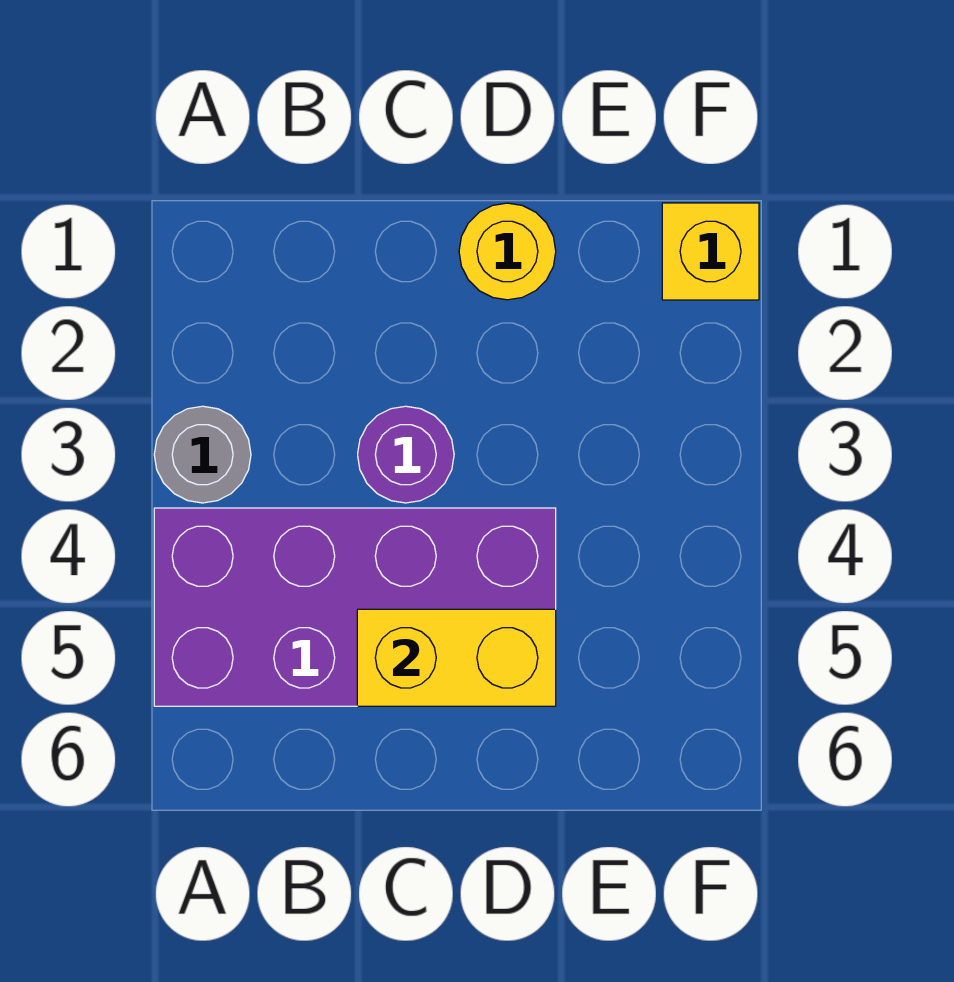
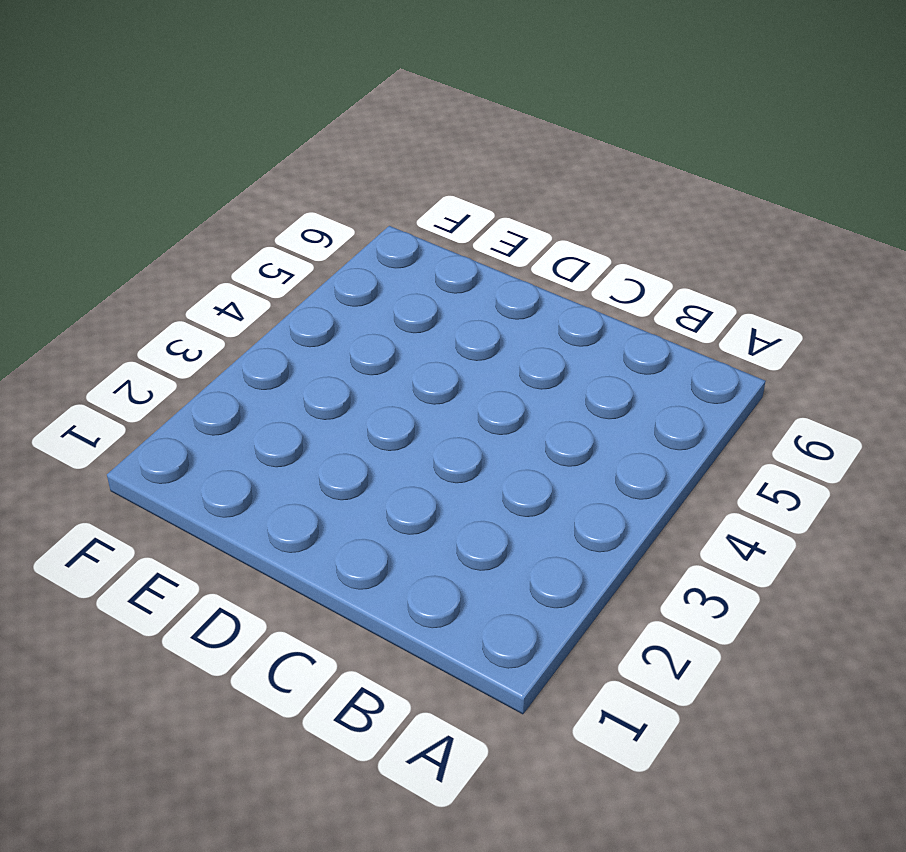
none -> grey 1x1 round brick [154,406,251,503]
none -> purple 2x4 brick [154,508,556,706]

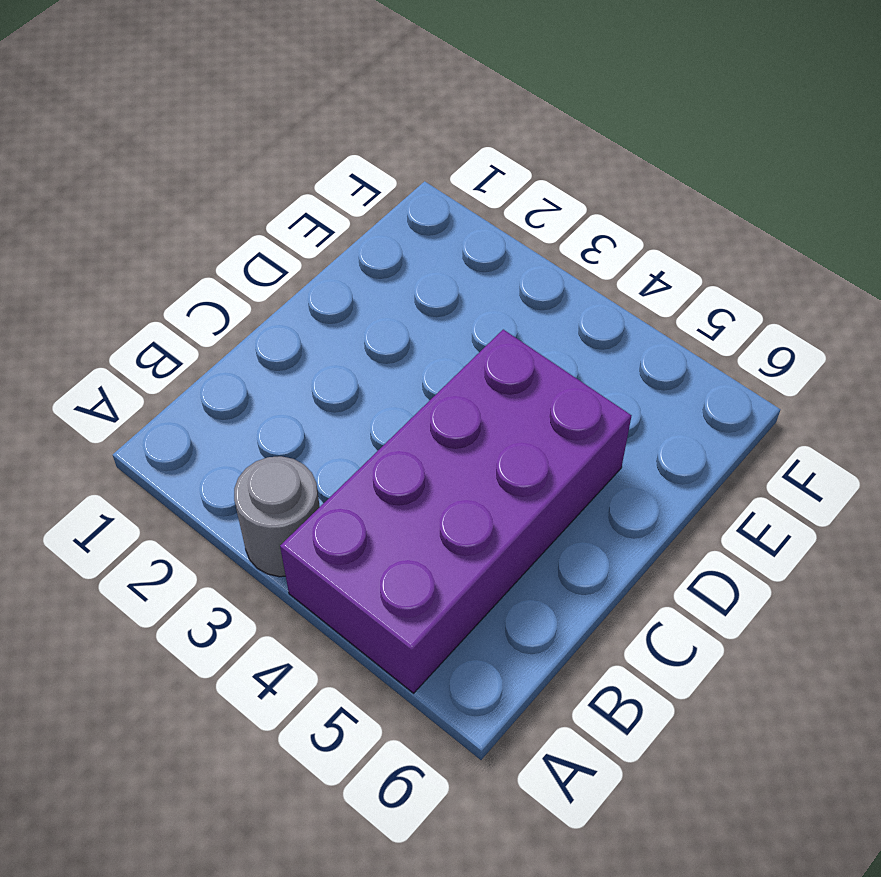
none -> purple 1x1 round brick [358,406,454,503]
none -> yellow 1x1 round brick [459,203,556,300]

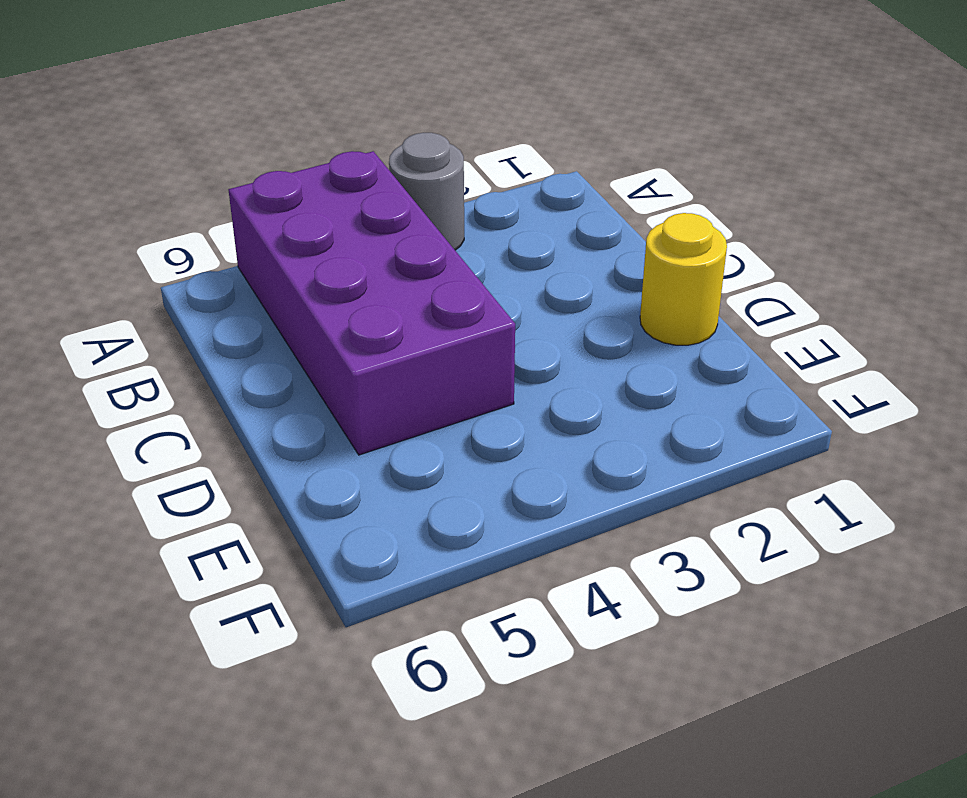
none -> purple 1x1 round brick [358,406,454,503]
none -> yellow 1x1 brick [662,203,759,300]

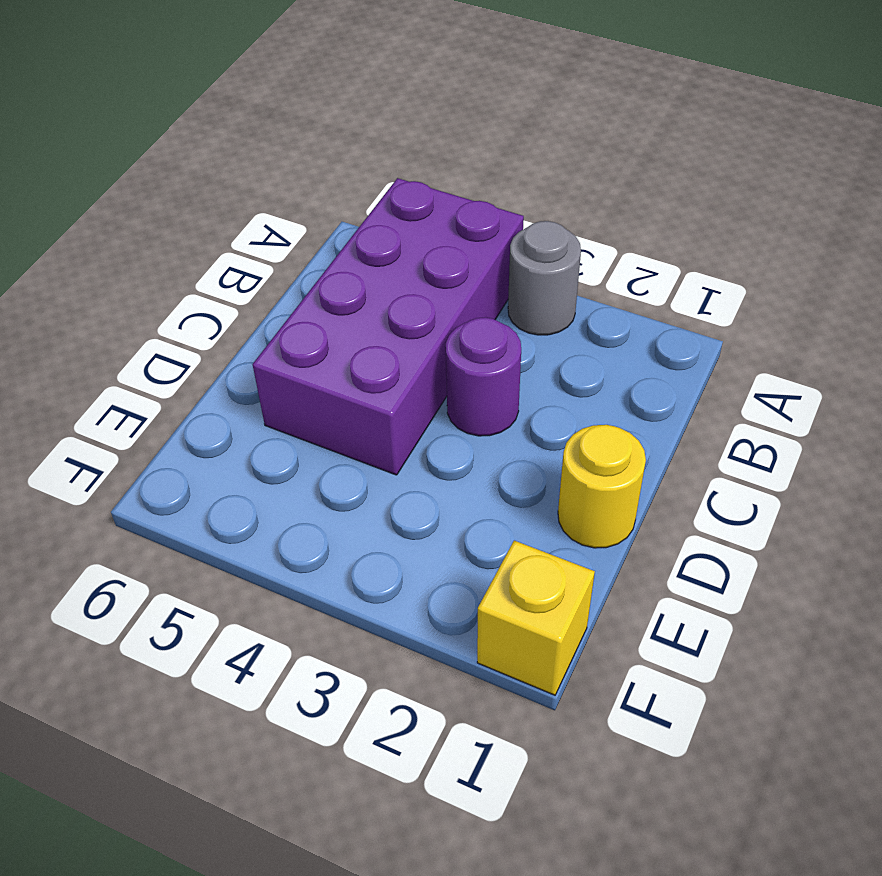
none -> yellow 1x2 brick [357,609,556,706]

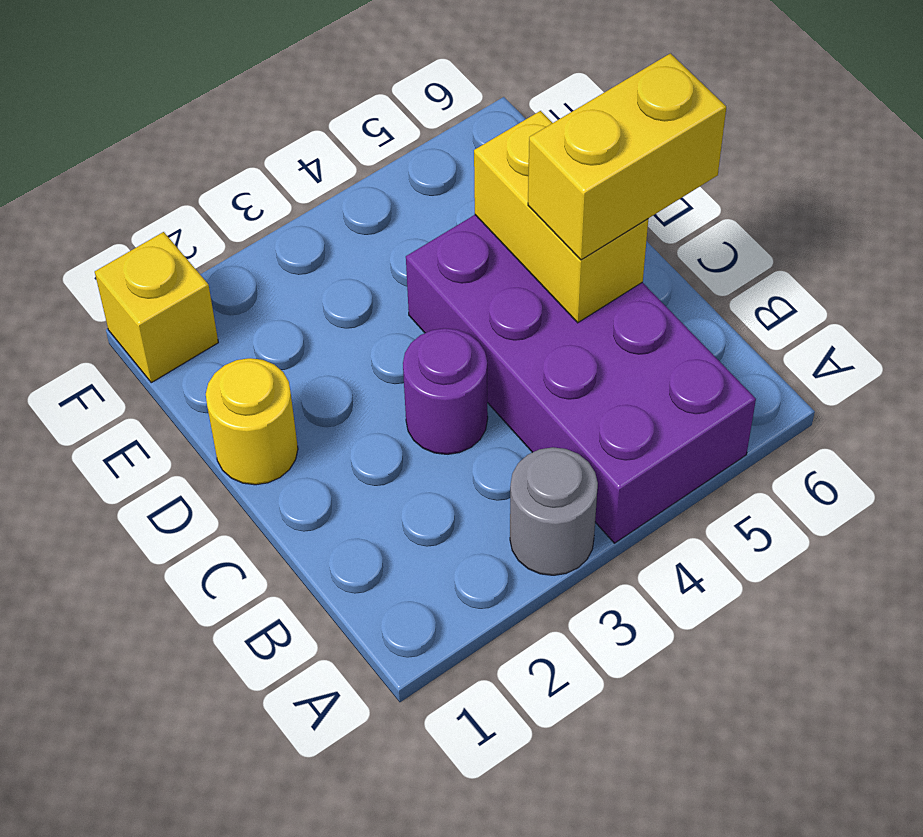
yellow 1x2 brick [528,53,726,260] -> none

